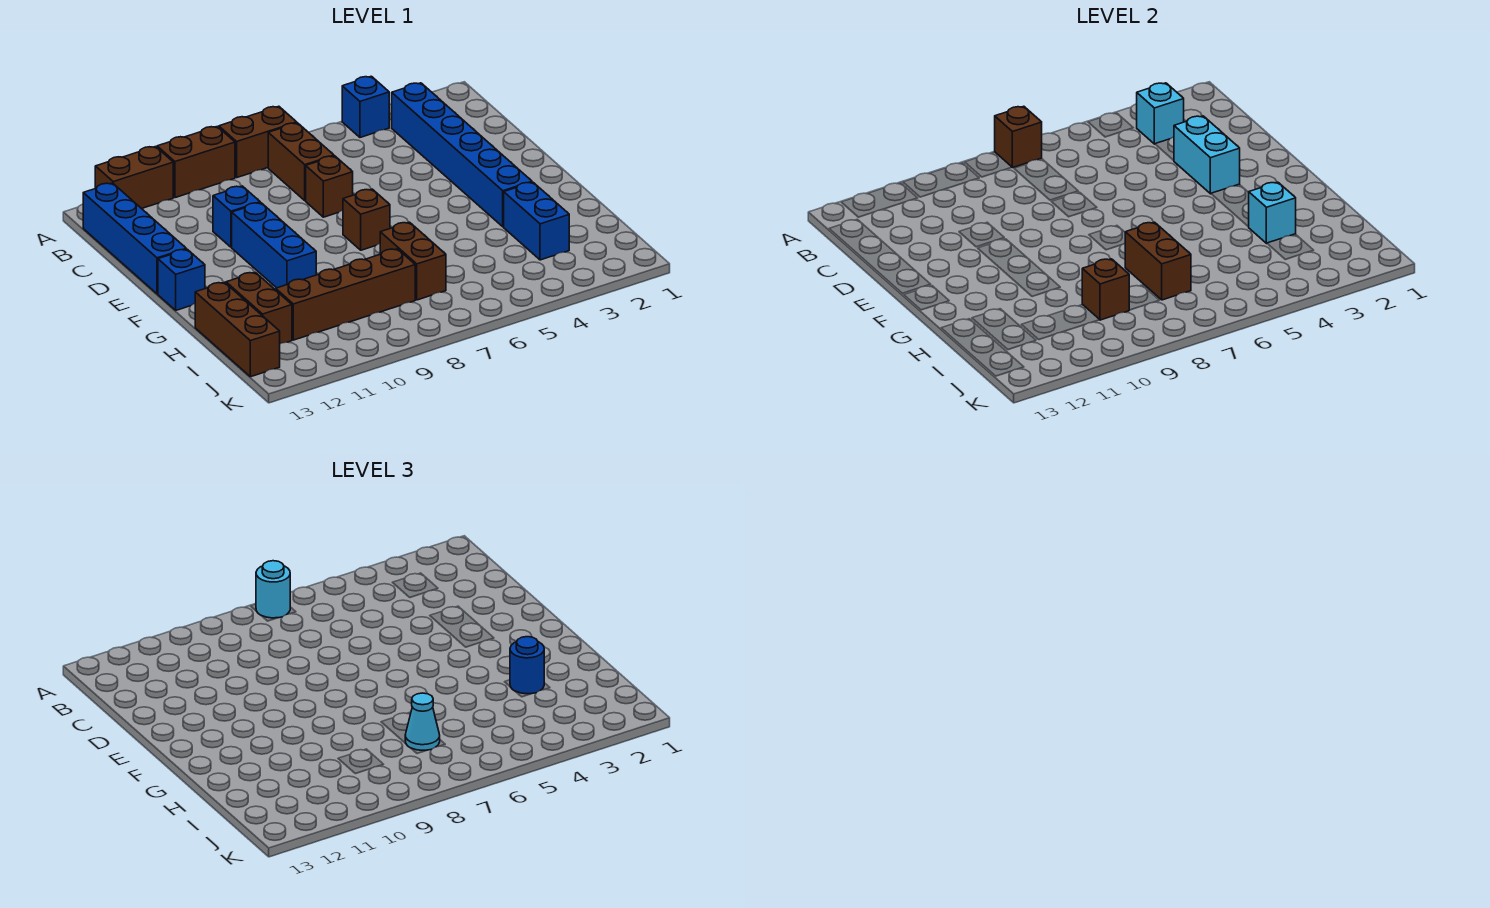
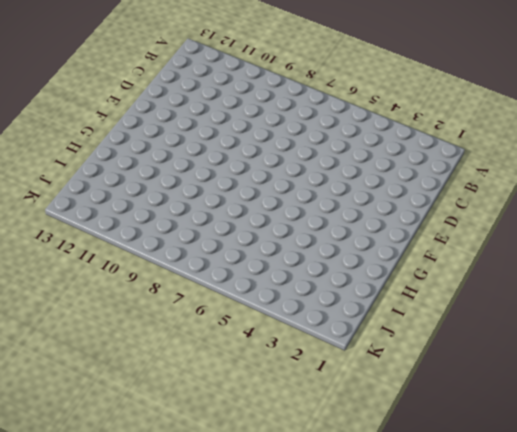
none -> blue 1x1 brick [342,76,389,137]
none -> brown 1x2 brick [219,106,297,177]
none -> brown 1x2 brick [157,127,235,198]

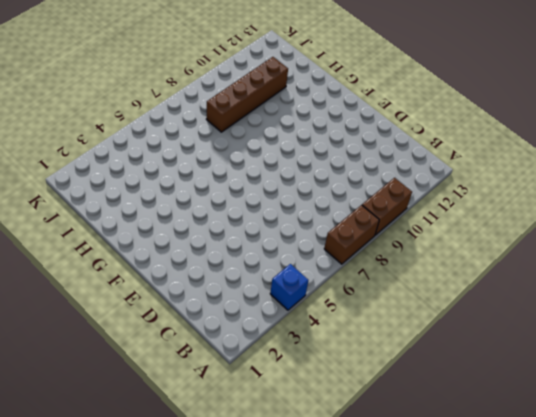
none -> brown 1x2 brick [95,147,173,209]
none -> blue 1x6 brick [392,83,532,227]
none -> brown 1x2 brick [268,123,334,201]

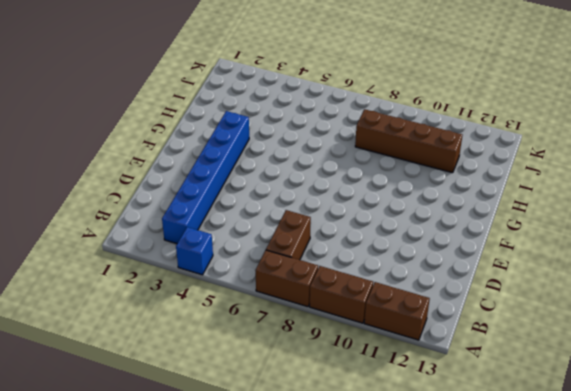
none -> blue 1x4 brick [83,183,186,294]
none -> brown 1x1 brick [306,156,353,217]
none -> blue 1x1 brick [213,186,260,247]

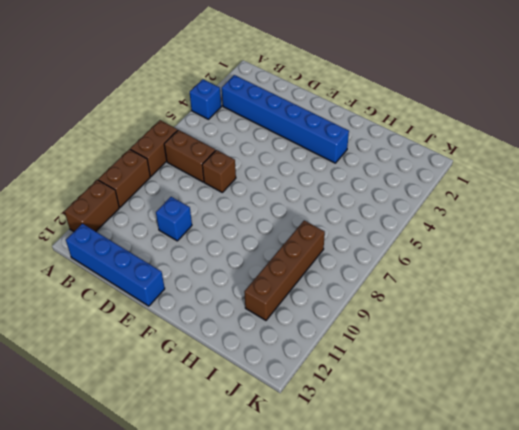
none -> blue 1x3 brick [232,203,316,288]
none -> brown 1x1 brick [343,189,390,250]
none -> blue 1x1 brick [158,249,205,310]

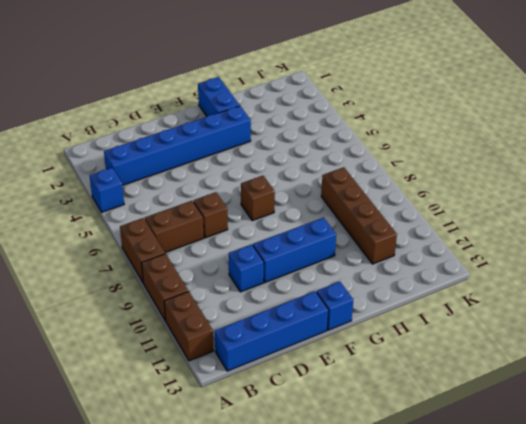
blue 1x2 brick [198,77,240,116] -> blue 1x2 brick turned to [504,182,569,260]
none -> brown 1x2 brick [380,222,446,300]
none -> brown 1x2 brick [226,272,292,344]
none -> brown 1x3 brick [195,282,280,377]

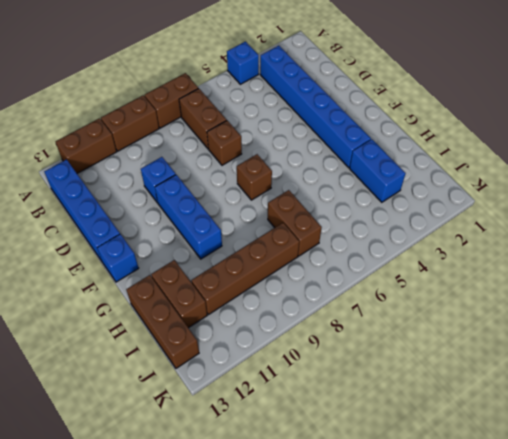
none -> brown 1x1 brick [995,106,1042,168]
none -> cyan 1x1 brick [1137,83,1184,144]
none -> cyan 1x2 brick [1174,116,1240,194]

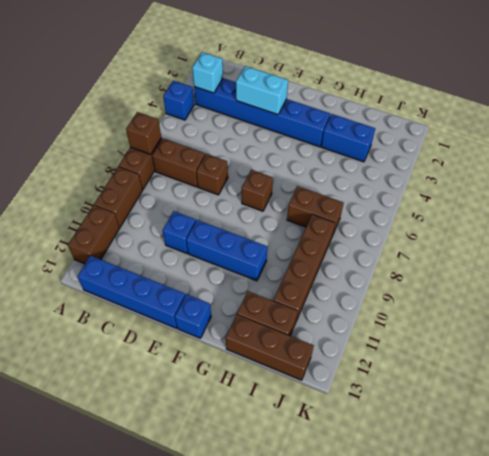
none -> cyan 1x1 brick [1249,182,1296,243]
none -> brown 1x2 brick [1125,222,1191,300]
none -> brown 1x1 brick [1082,259,1129,320]

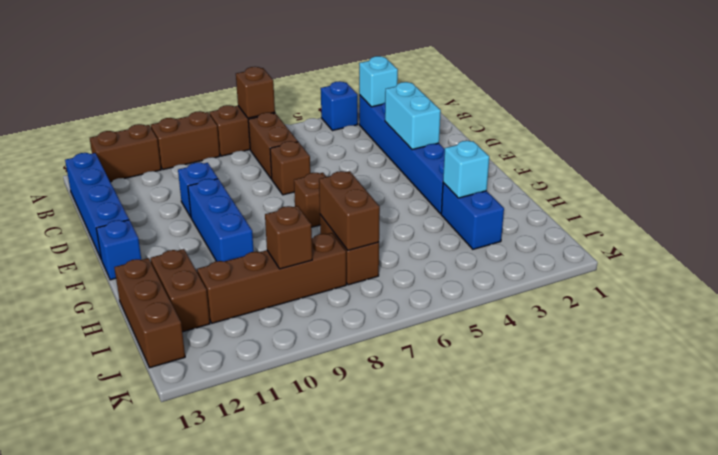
none -> cyan 1x1 round brick [256,561,290,618]
none -> blue 1x1 round brick [510,637,544,694]
none -> cyan 1x1 cone [405,693,440,750]

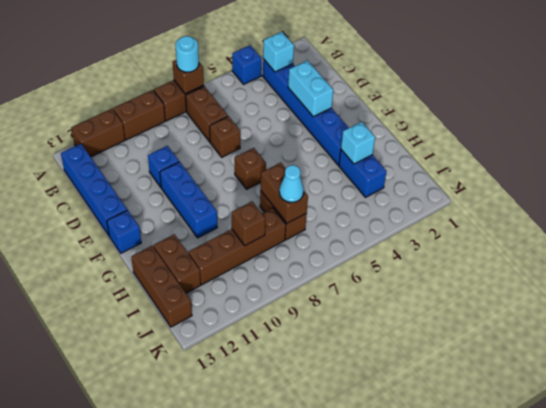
none -> blue 1x1 round brick [510,637,544,694]

